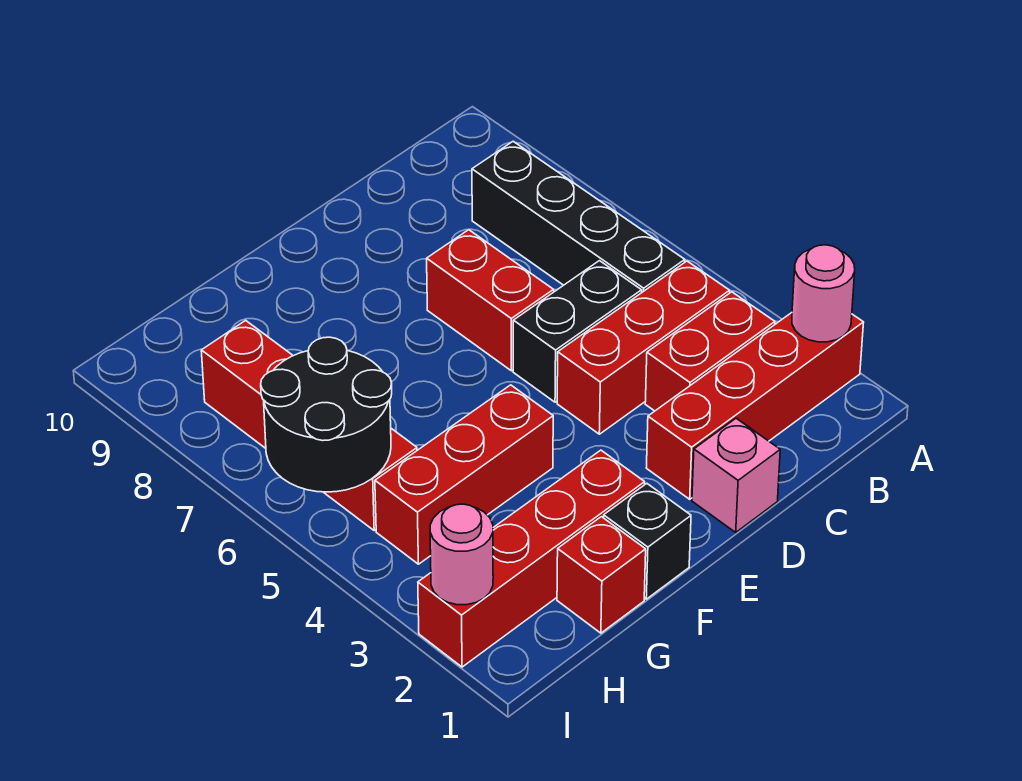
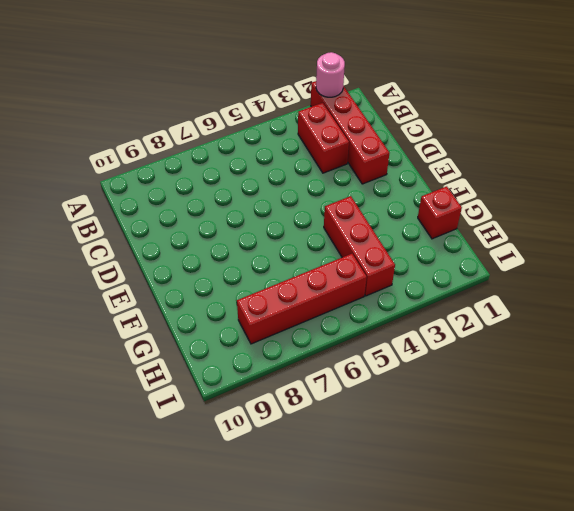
none -> red 1x3 brick [557,261,730,434]
none -> black 1x4 brick [472,141,685,292]
none -> black 1x2 brick [513,261,642,402]

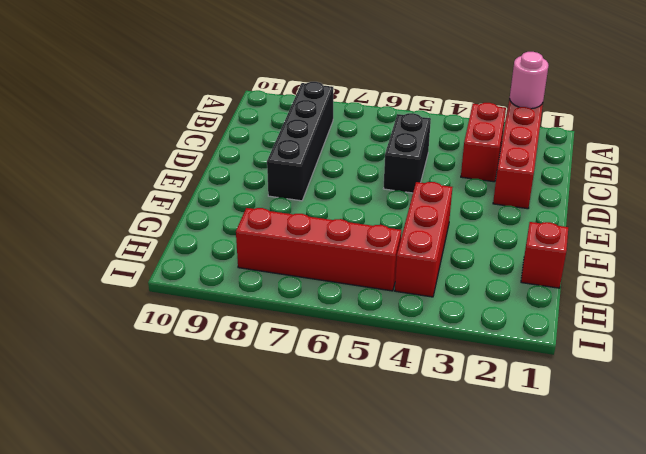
black 1x4 brick [267,82,333,201] -> black 1x4 brick turned to [472,141,685,292]
none -> red 1x3 brick [557,261,730,434]
none -> pink 1x1 brick [692,418,780,532]
none -> red 1x2 brick [427,230,554,371]

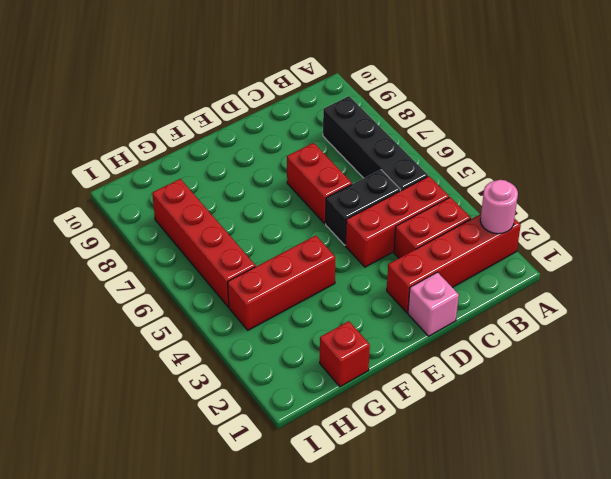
none -> black 1x1 brick [604,484,691,599]
none -> red 1x4 brick [418,450,645,667]
none -> black 2x2 round brick [261,337,392,492]

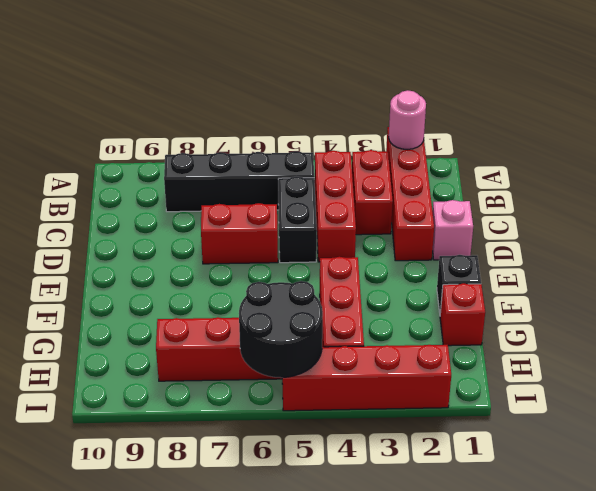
red 1x4 brick [282,345,451,411] -> red 1x4 brick turned to [418,450,645,667]
none -> pink 1x1 round brick [430,504,493,605]

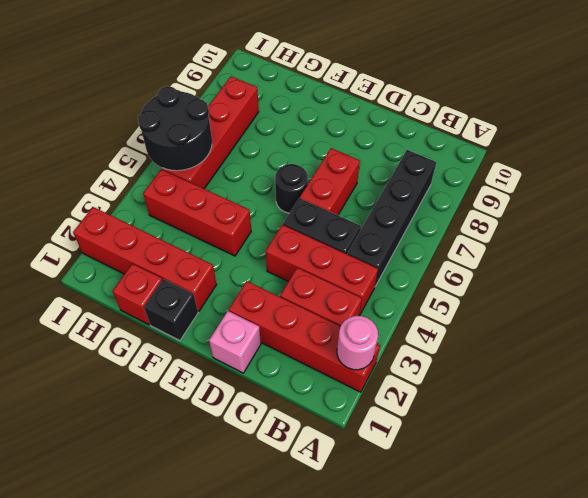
black 1x1 round brick [275,164,308,213] -> none
none -> pink 1x1 round brick [430,504,493,605]

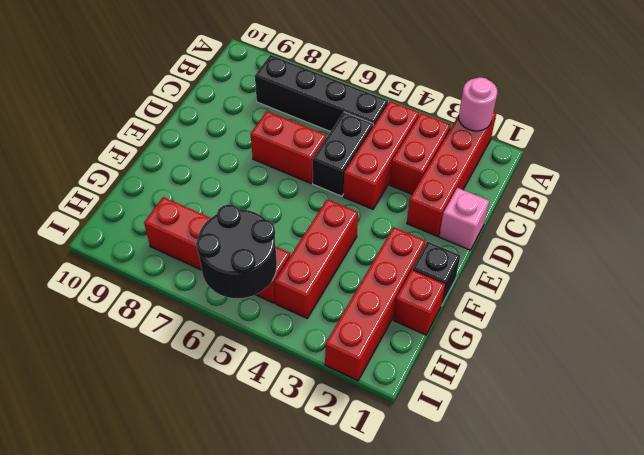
none -> pink 1x1 round brick [430,504,493,605]

